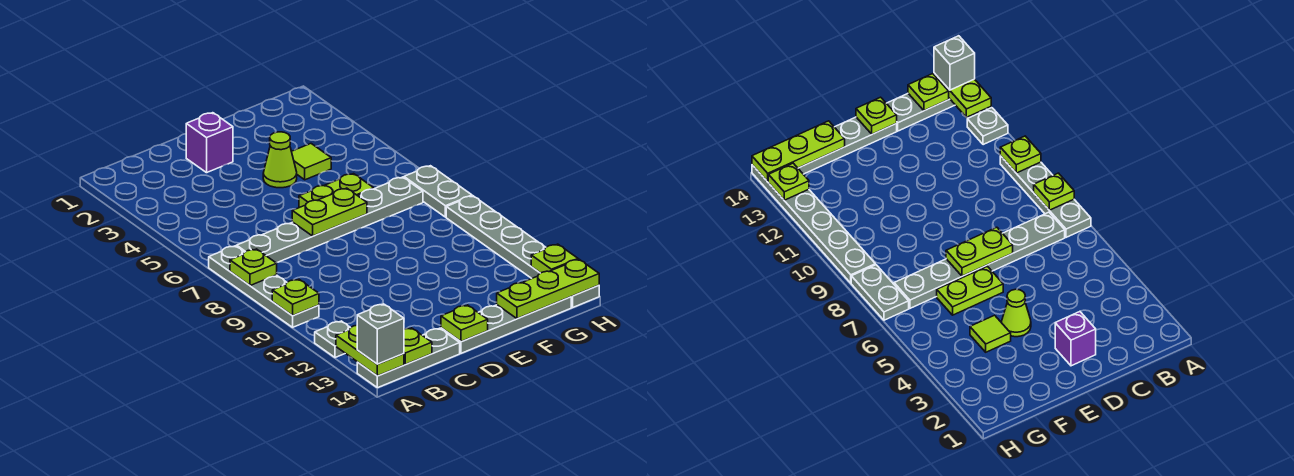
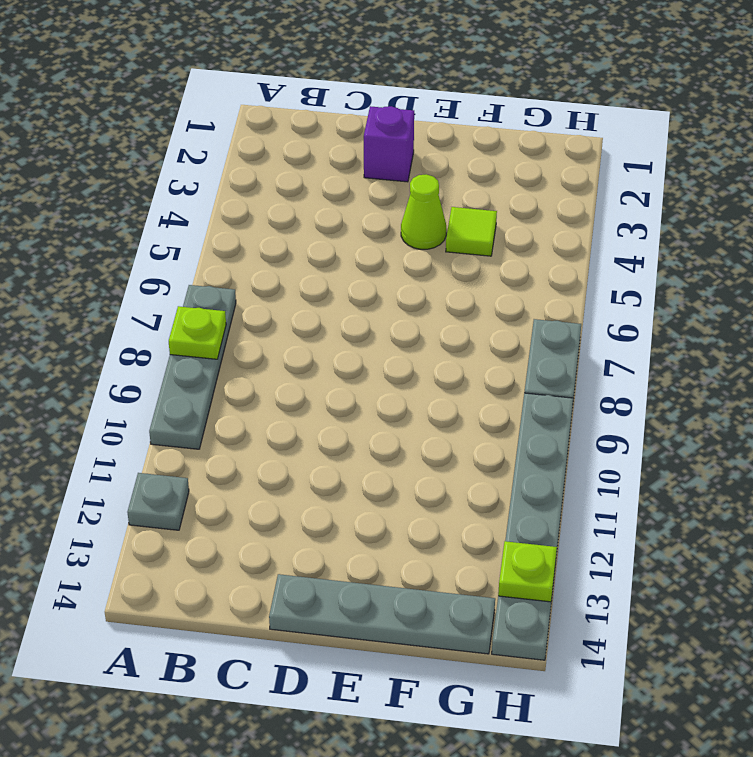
none -> grey 1x3 plate [357,328,460,388]
none -> grey 1x6 plate [237,177,423,263]
none -> lime 1x2 plate [299,174,374,208]

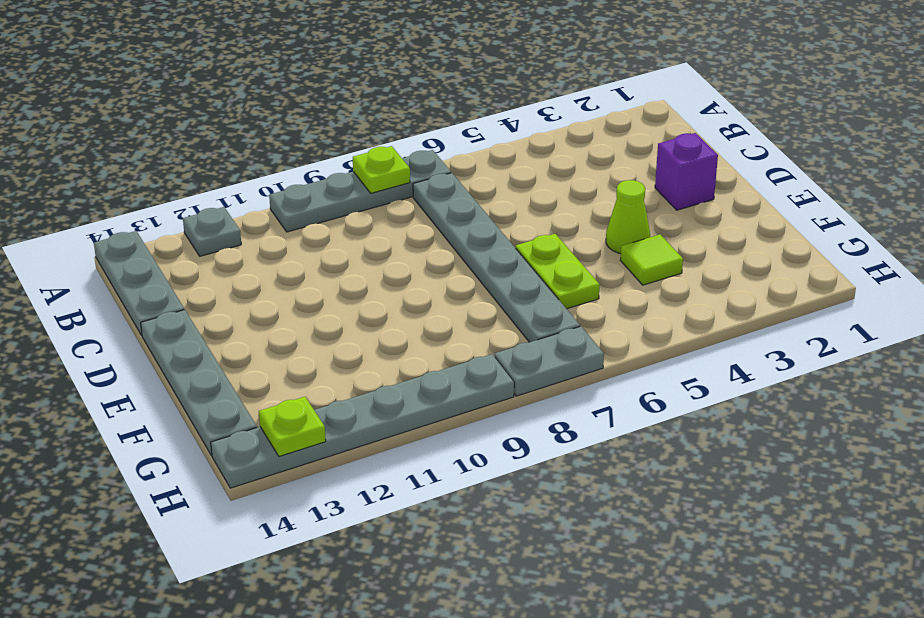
none -> lime 1x1 plate [272,279,319,316]
none -> lime 1x2 plate [336,325,404,376]
none -> lime 1x1 plate [404,328,432,364]

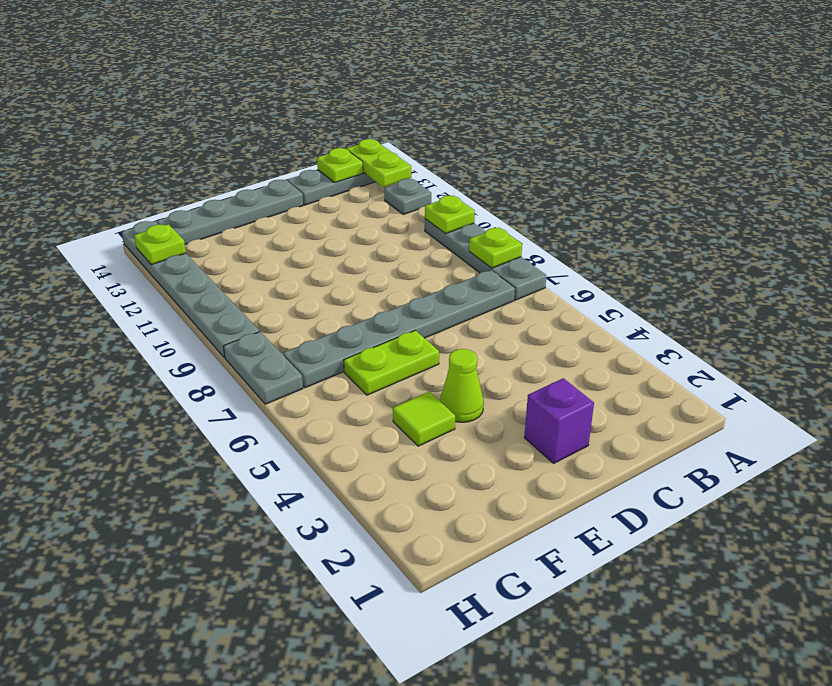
none -> lime 1x2 plate [292,188,367,236]
none -> lime 1x1 plate [441,305,488,342]
none -> lime 1x3 plate [497,259,599,319]

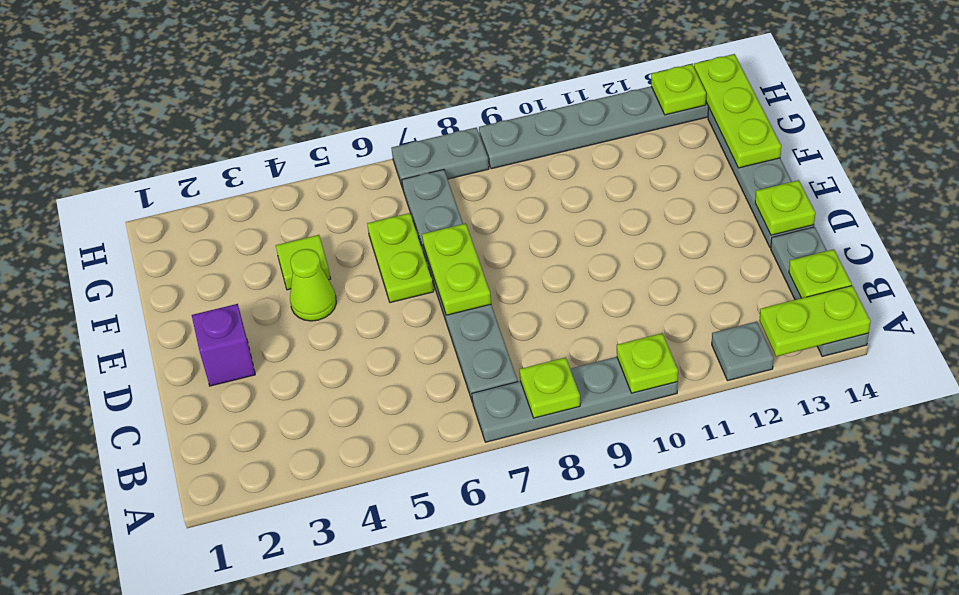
none -> grey 1x1 brick [357,304,404,364]

